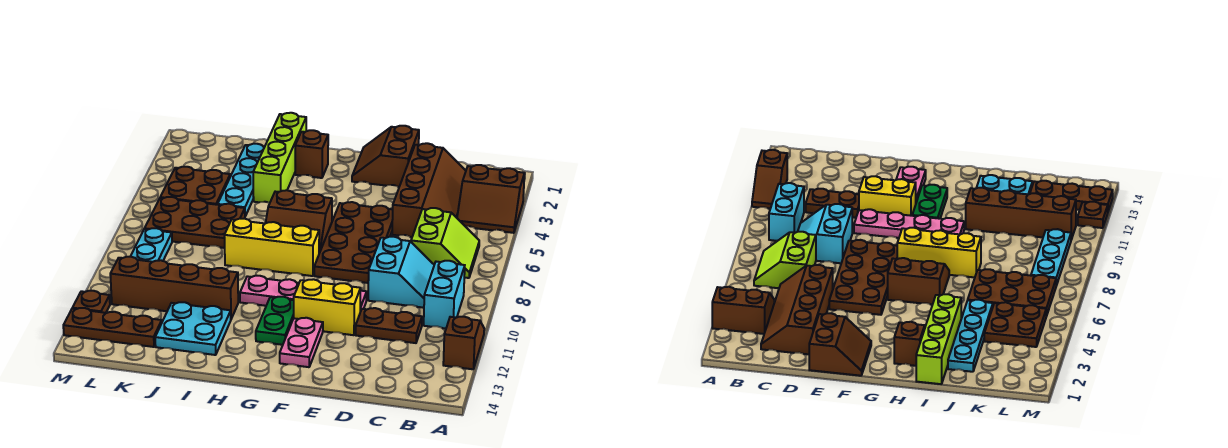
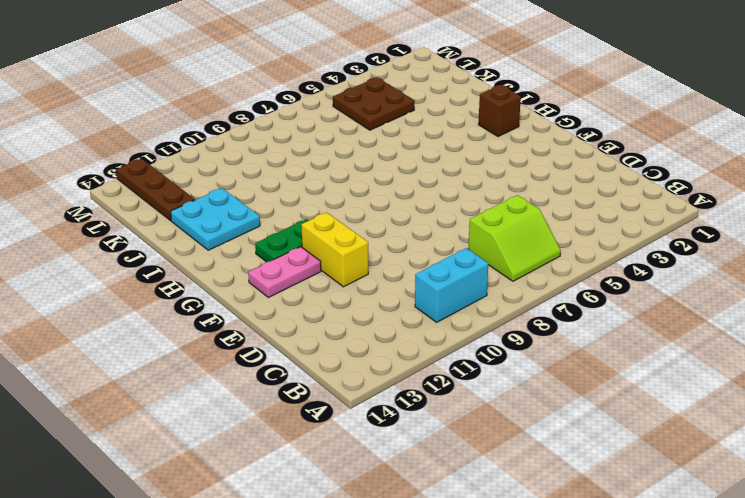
none -> brown 2x2 slope [457,165,525,233]
none -> brown 1x2 slope [443,317,484,369]
none -> brown 2x4 slope [392,143,466,237]

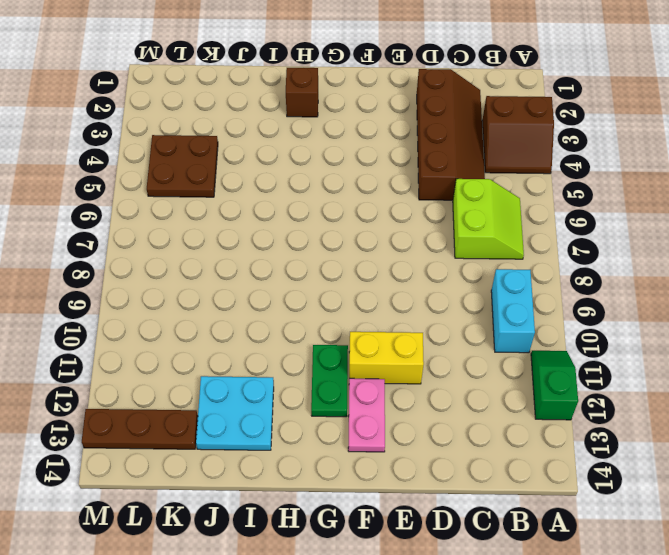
green 1x2 slope [531,351,578,420] -> brown 1x2 slope [443,317,484,369]
none -> cyan 2x2 slope [368,237,434,308]
none -> brown 1x2 plate [356,308,422,343]
none -> brown 2x2 slope [352,126,419,187]

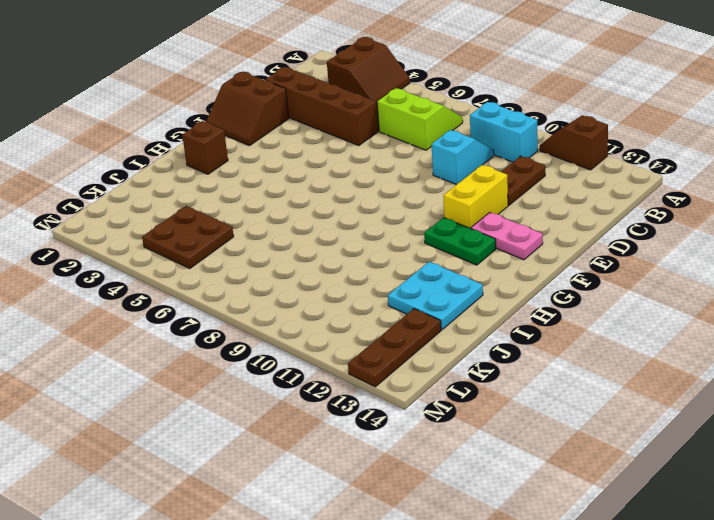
cyan 1x2 slope [431,130,494,185] -> cyan 2x2 slope [368,237,434,308]
none -> brown 2x4 plate [314,202,393,283]
none -> pink 1x4 plate [240,276,367,312]
none -> brown 2x2 slope [266,190,332,253]

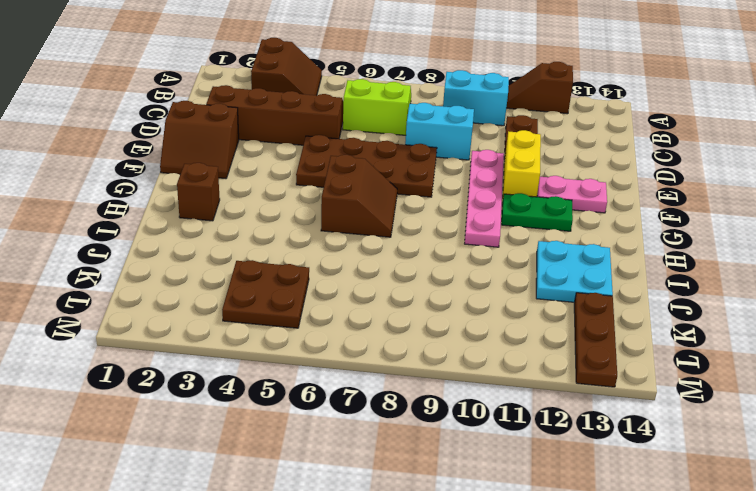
none -> yellow 1x3 brick [224,219,319,276]
none -> lime 1x4 brick [253,113,306,203]
none -> brown 1x4 brick [110,257,238,319]

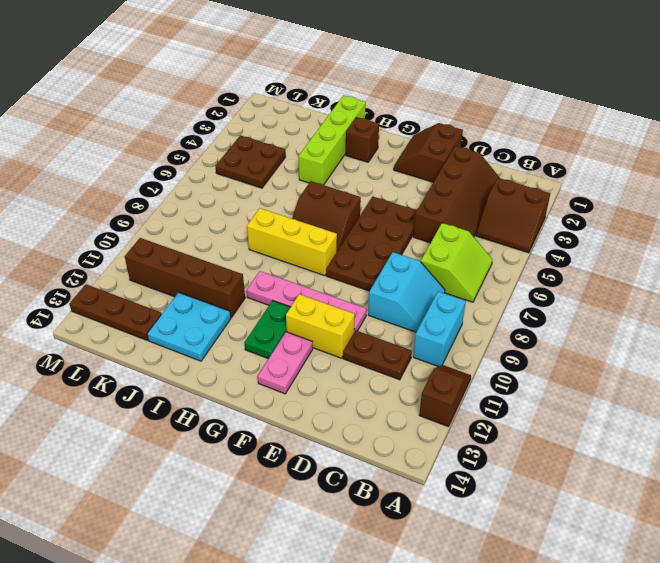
none -> cyan 1x4 plate [218,144,264,216]
none -> brown 2x3 plate [145,197,245,248]
none -> cyan 1x3 plate [130,228,172,262]

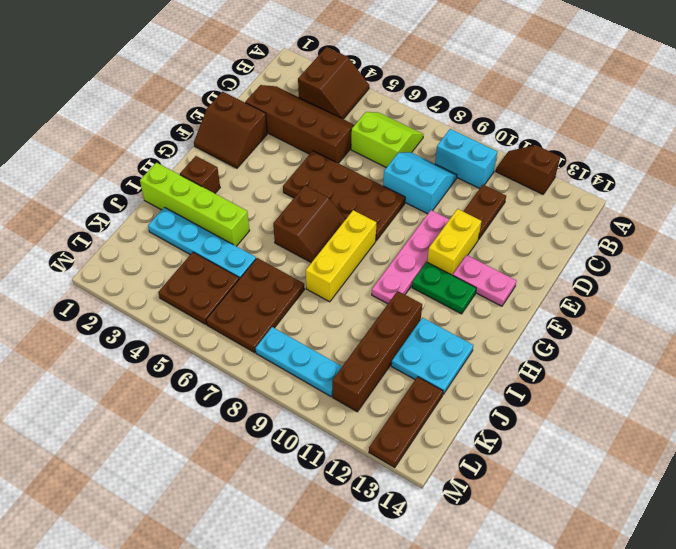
none -> brown 1x1 plate [72,291,110,313]

